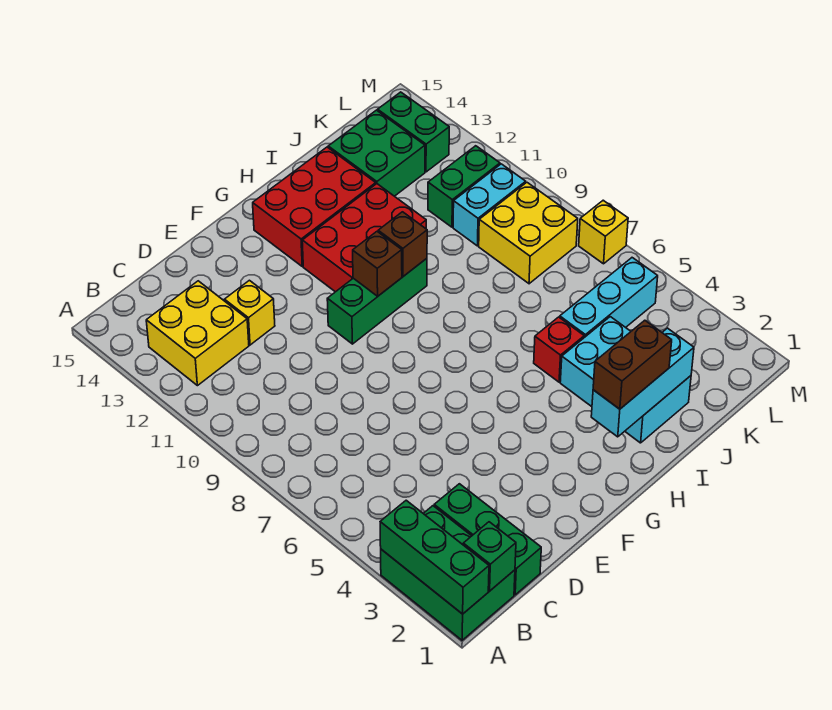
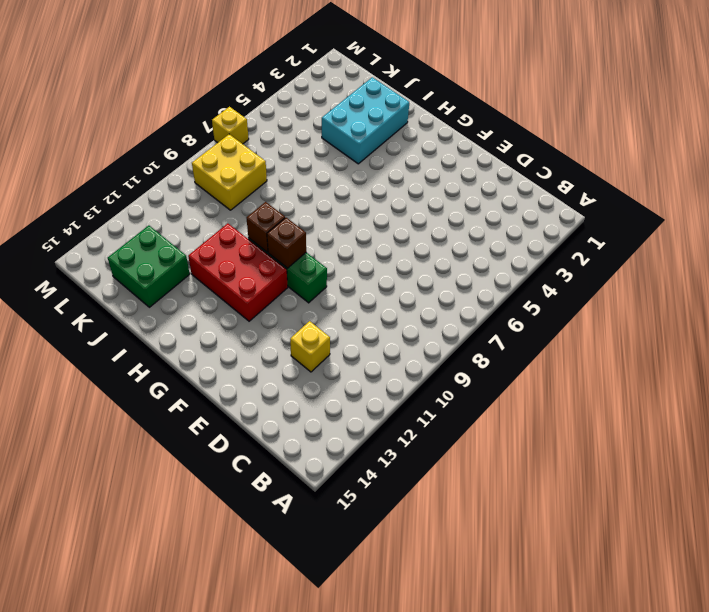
none -> green 2x3 brick [381,506,515,640]
none -> yellow 2x2 brick [146,281,249,386]
none -> green 1x3 brick [434,484,541,595]

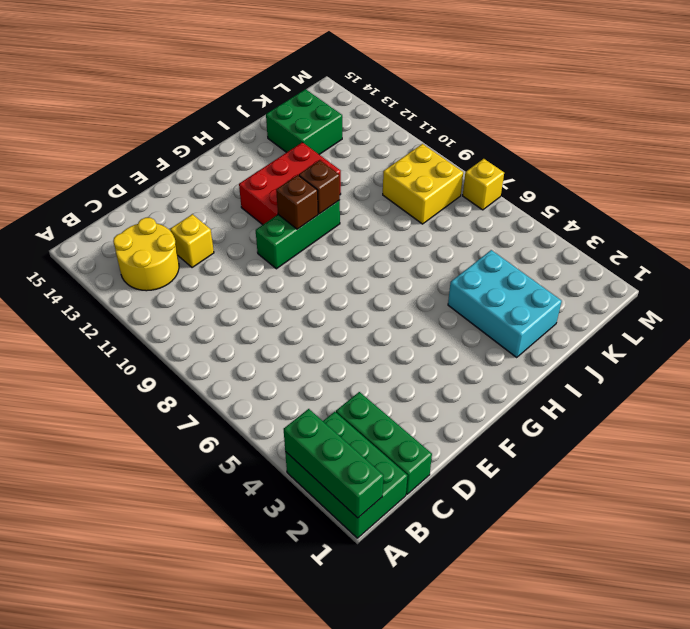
yellow 2x2 round brick [113,218,179,291] -> yellow 2x2 brick [146,281,249,386]
none -> red 2x3 brick [253,147,376,266]
none -> red 1x1 brick [534,317,584,382]
none -> cyan 1x3 brick [560,258,658,338]

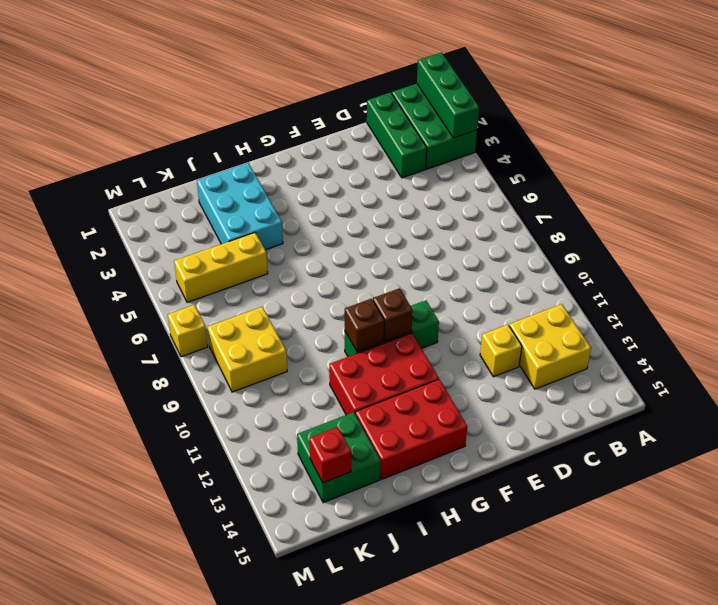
yellow 1x3 brick [174,233,268,302] -> cyan 1x3 brick [560,258,658,338]
red 1x1 brick [309,427,351,483] -> red 1x1 brick moved to [534,317,584,382]
none -> cyan 1x2 brick [453,164,526,246]
none -> green 1x2 brick [428,146,500,227]
none -> green 1x2 brick [378,92,449,172]

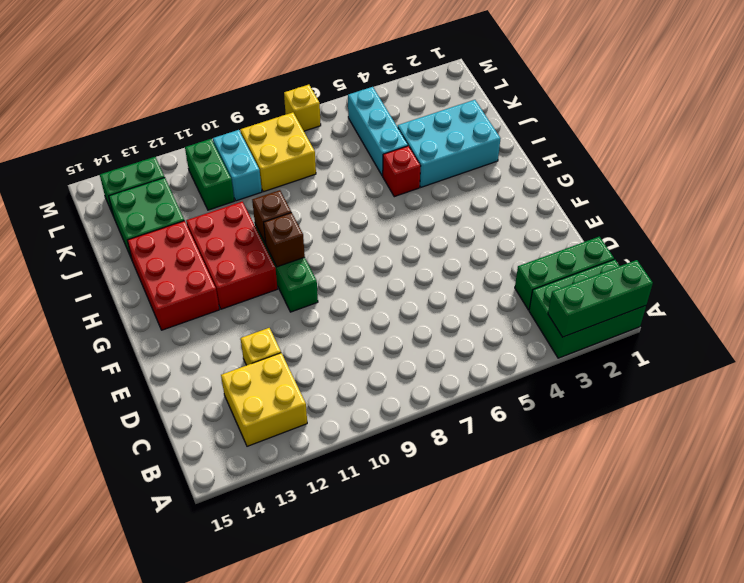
none -> green 1x1 brick [463,522,516,591]
none -> cyan 1x3 brick [591,328,694,437]
none -> brown 1x2 brick [593,320,672,409]

